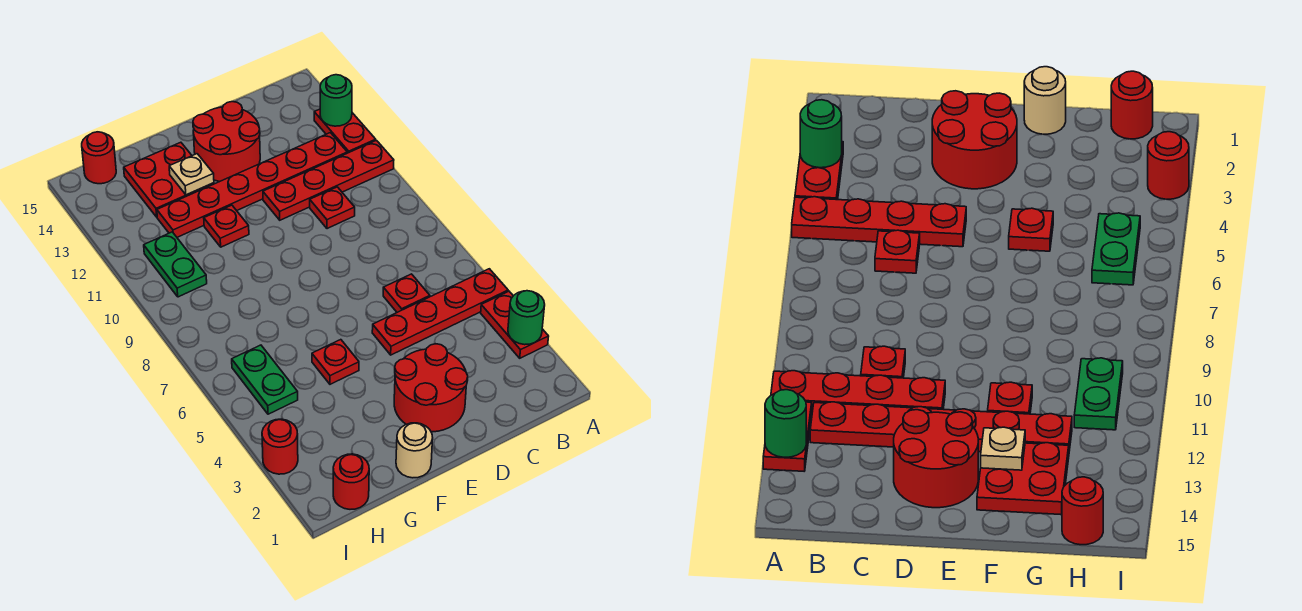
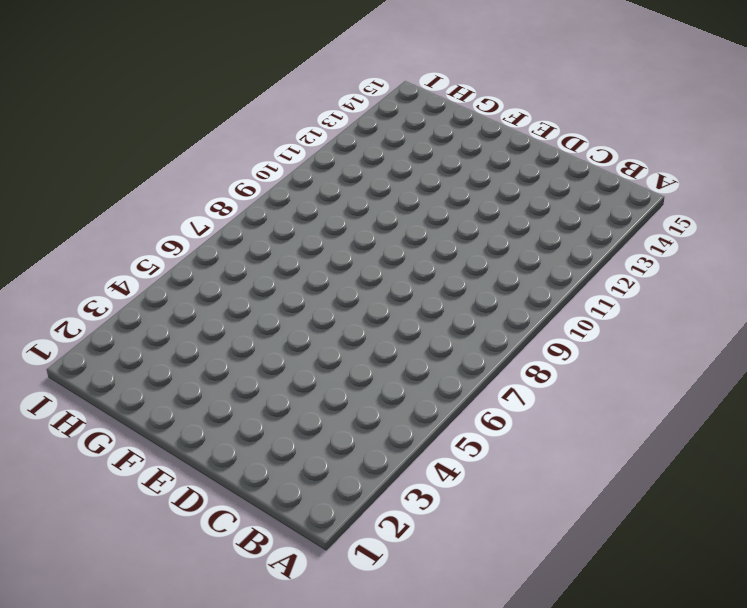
none -> red 1x2 plate [481,291,549,358]
none -> red 1x4 plate [372,269,508,355]
none -> red 1x4 plate [263,140,394,220]

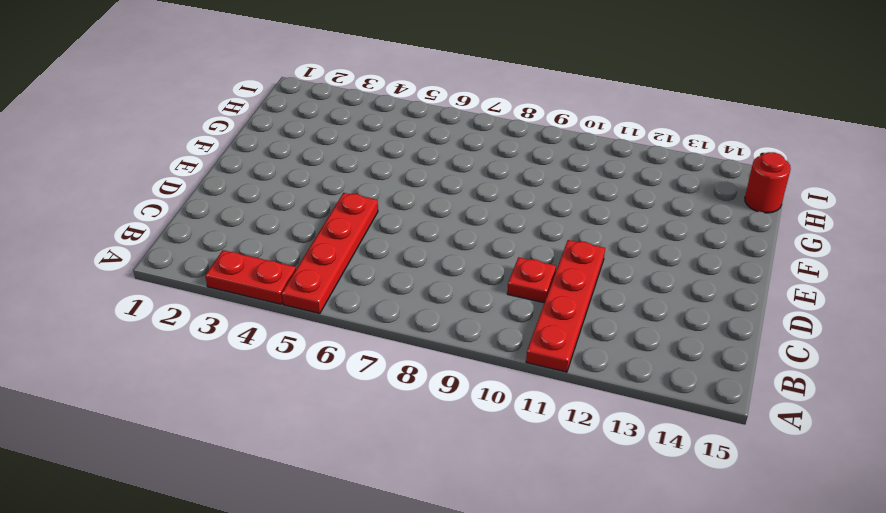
none -> red 1x2 plate [314,109,376,153]
none -> red 1x6 plate [157,133,347,237]
none -> red 1x1 plate [383,274,430,312]

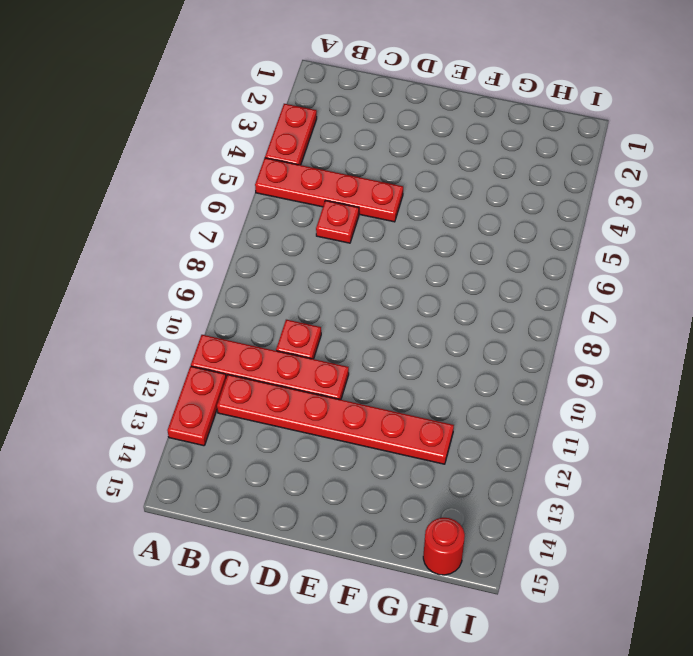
none -> red 2x2 round brick [394,344,468,432]
none -> red 2x2 round brick [193,102,260,182]
none -> tan 1x1 round brick [396,423,433,478]

